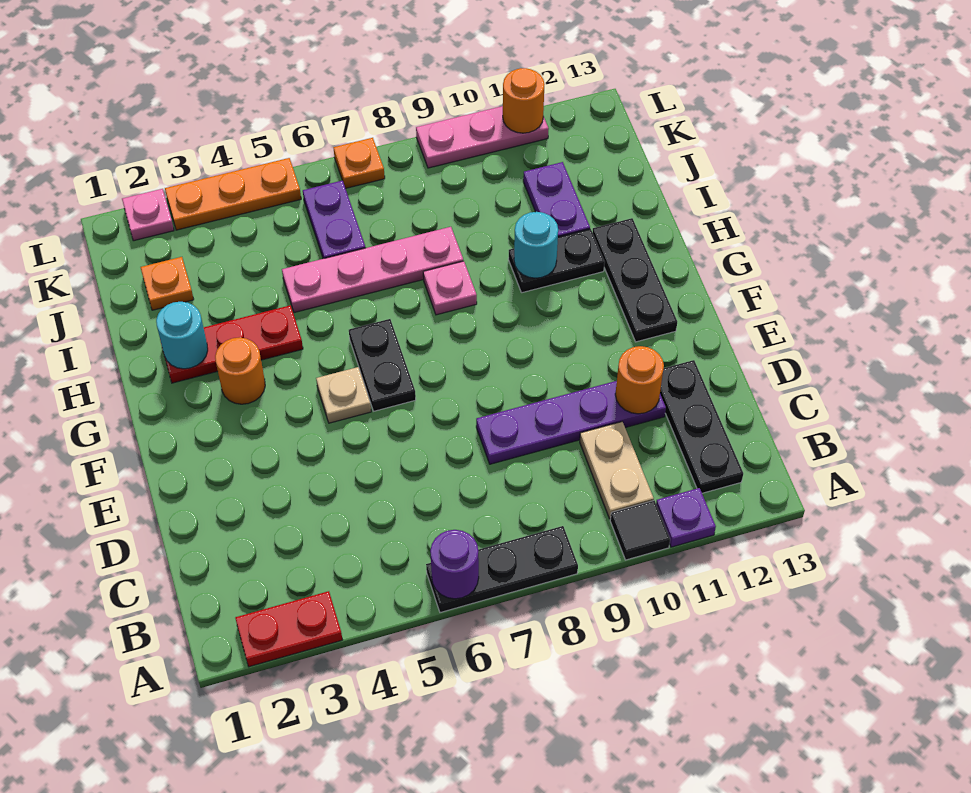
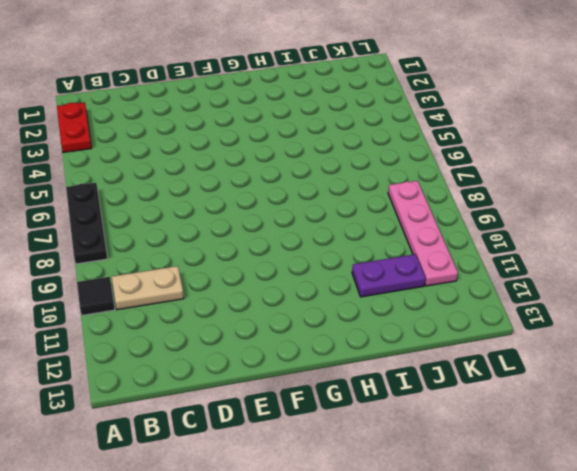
pink 1x4 plate [388,181,458,286] -> pink 1x4 plate moved to [282,227,463,313]
none -> purple 1x1 plate [656,488,716,547]
none -> black 1x3 plate [660,360,743,493]
none -> purple 1x4 plate [476,381,666,464]

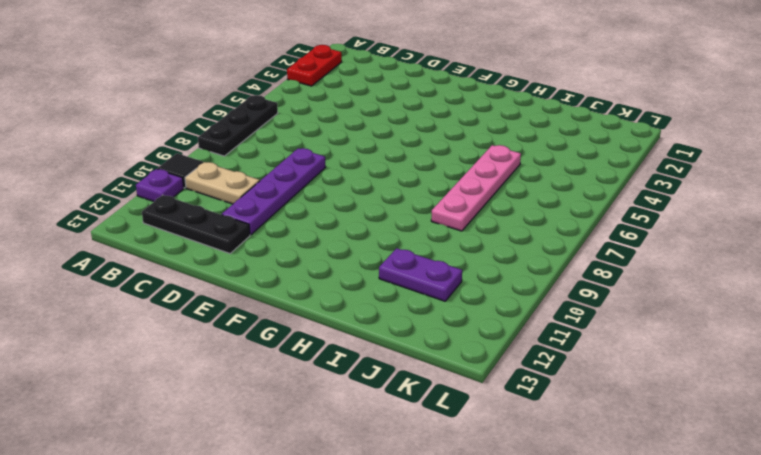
none -> tan 1x1 plate [316,367,371,423]
none -> black 1x2 plate [349,319,416,411]
none -> black 1x3 plate [593,218,677,342]

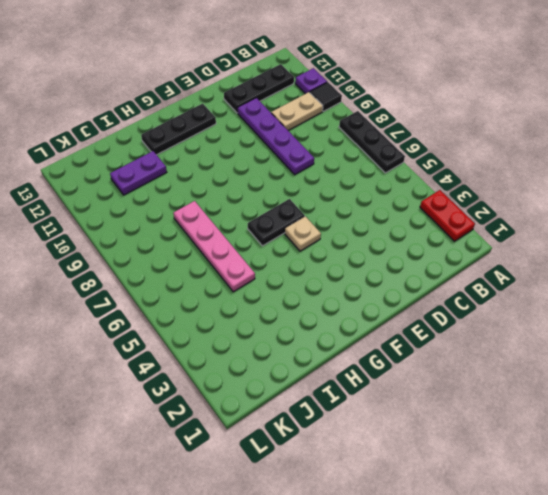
none -> orange 1x1 round brick [215,337,265,404]
none -> red 1x3 plate [165,305,303,383]
none -> pink 1x1 plate [423,261,477,315]

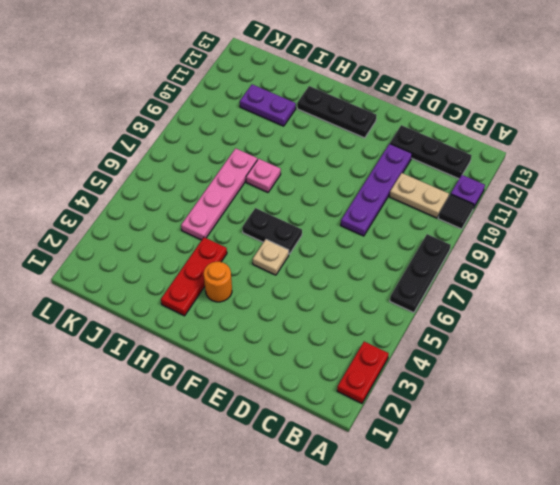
none -> black 1x2 plate [508,229,605,293]
none -> orange 1x1 plate [141,257,194,310]
none -> purple 1x2 plate [303,181,366,259]

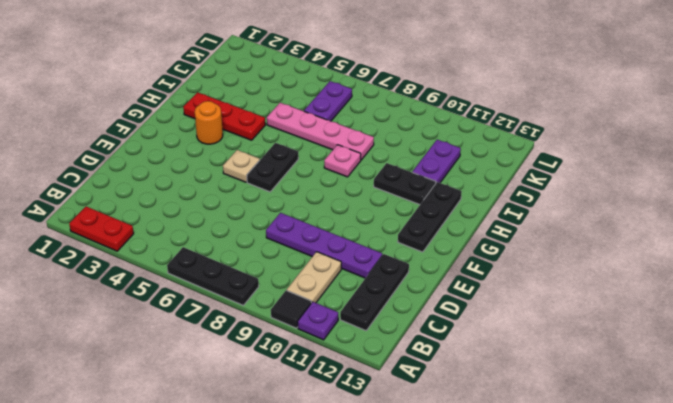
none -> orange 1x1 plate [141,257,194,310]
none -> pink 1x1 plate [122,189,174,241]
none -> orange 1x3 plate [165,158,301,230]

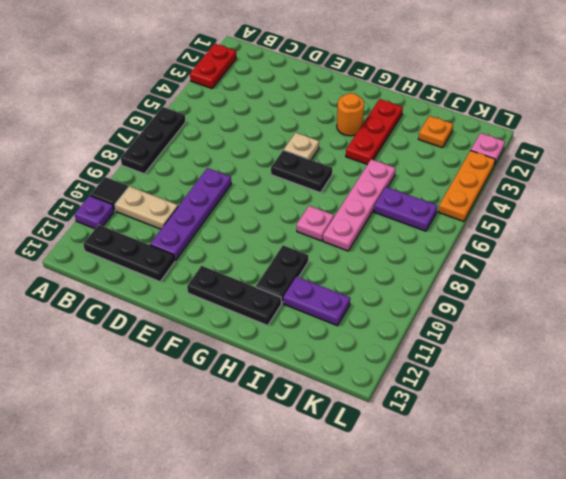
none -> orange 1x1 plate [333,138,385,188]
none -> pink 1x3 plate [416,106,549,168]
none -> purple 1x1 round brick [430,530,479,599]

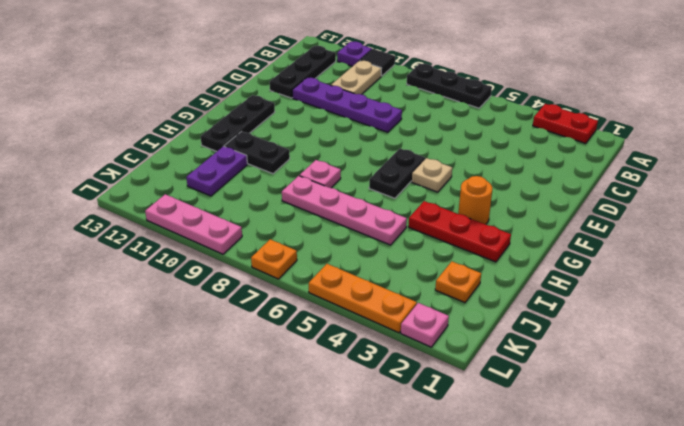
none -> purple 1x2 plate [303,181,366,259]
none -> purple 1x1 round brick [430,530,479,599]
none -> orange 1x1 round brick [615,346,664,414]

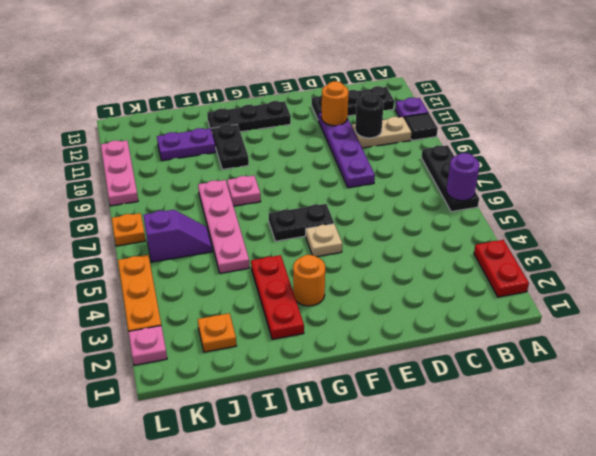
black 1x1 round brick [355,93,384,138] -> none
purple 1x2 slope [143,210,212,262] -> purple 1x2 plate [303,181,366,259]
none -> cyan 1x1 round brick [156,302,208,369]
none -> cyan 1x1 round brick [514,212,558,278]
none -> orange 1x1 round brick [503,68,544,133]

